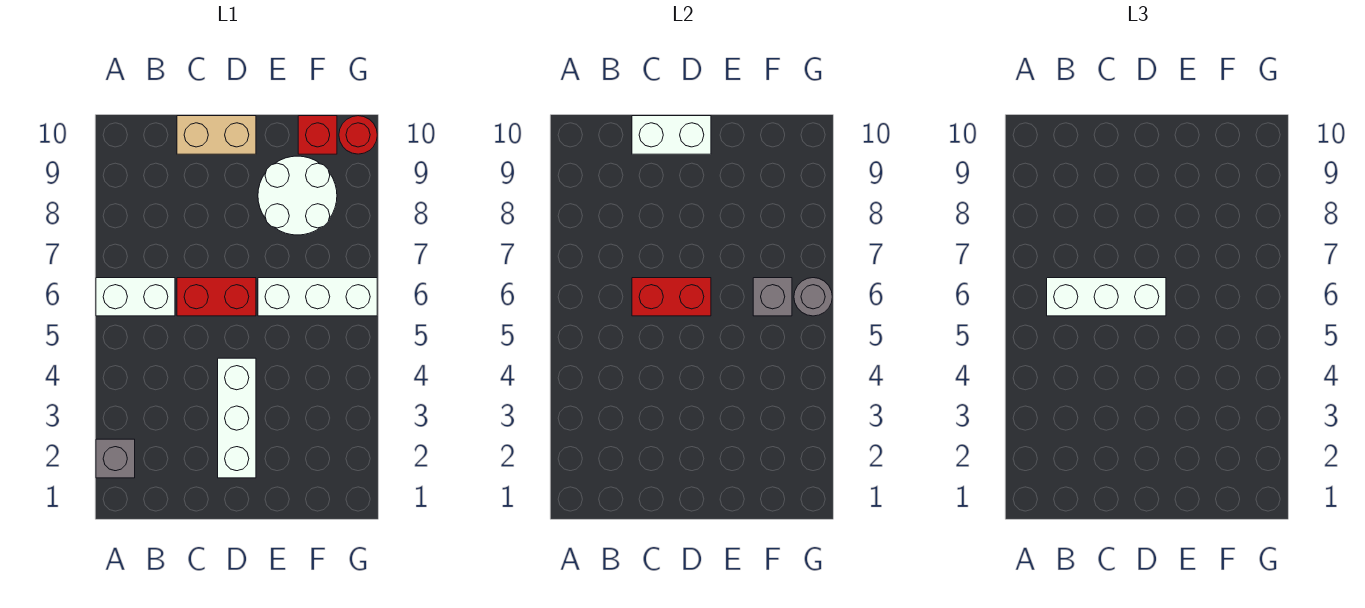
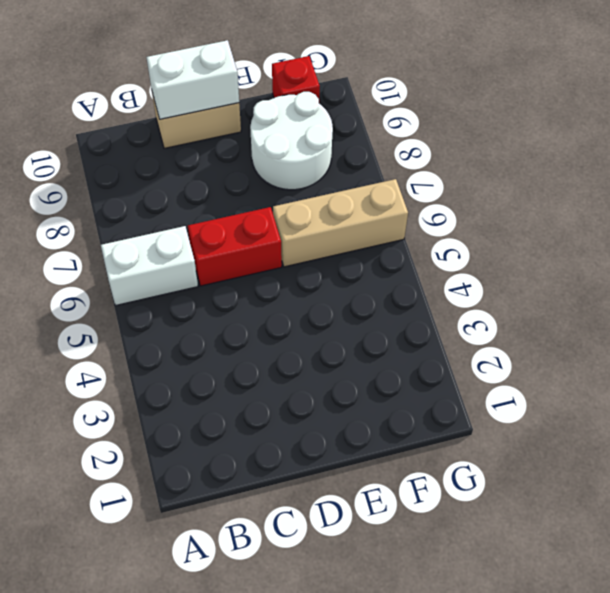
tan 1x3 brick [273,179,408,267] -> white 1x3 brick [258,278,377,316]
none -> grey 1x1 brick [96,439,135,478]
none -> white 1x3 brick [218,358,256,478]
none -> red 1x1 round brick [339,116,377,154]

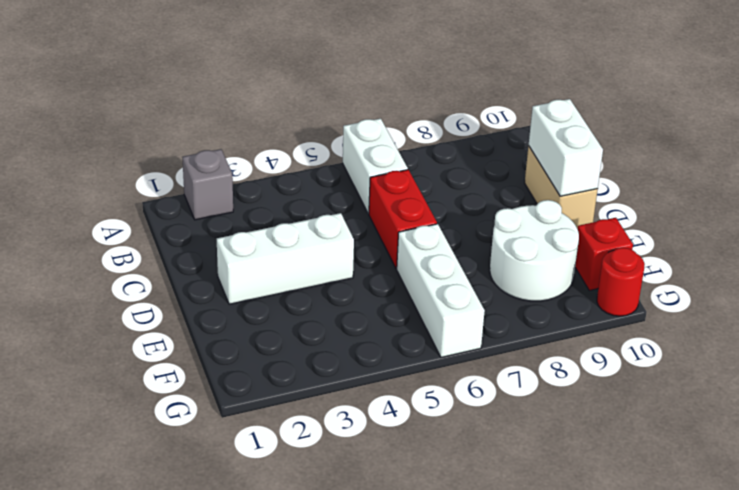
none -> red 1x2 brick [632,278,711,316]
none -> grey 1x1 brick [753,278,792,316]
none -> grey 1x1 round brick [794,278,832,316]

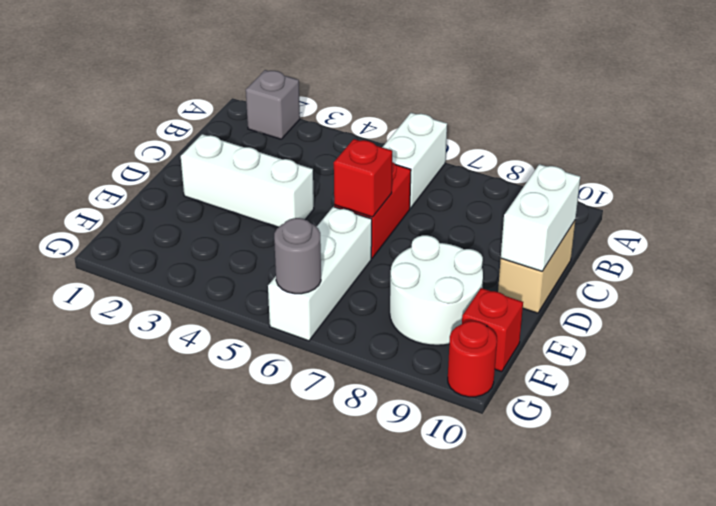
red 1x1 brick [334,139,392,217] -> red 1x2 brick [632,278,711,316]
none -> grey 1x1 brick [753,278,792,316]
none -> white 1x3 brick [1047,278,1166,316]

